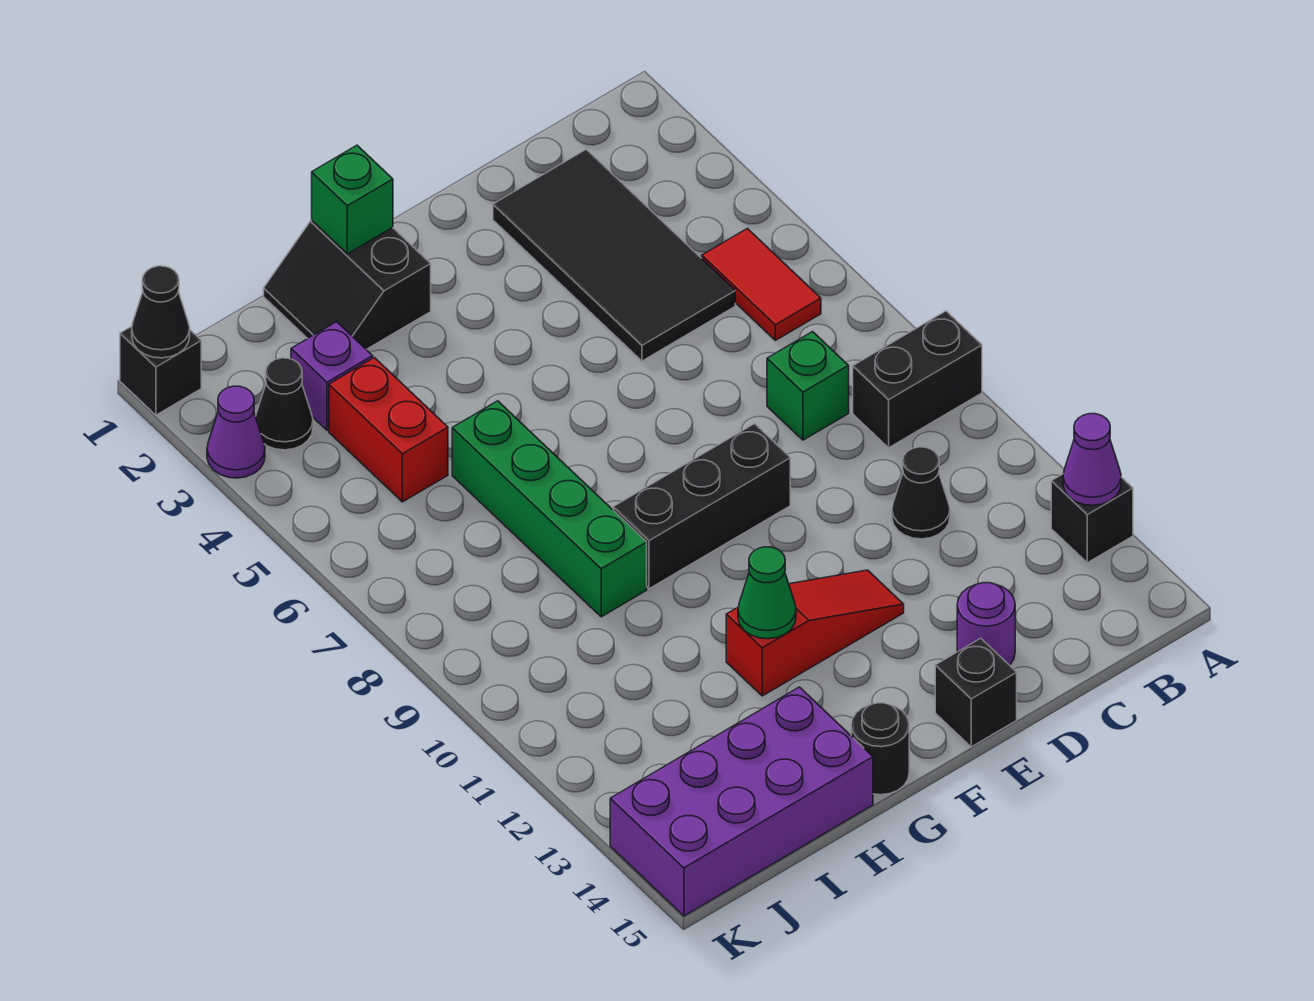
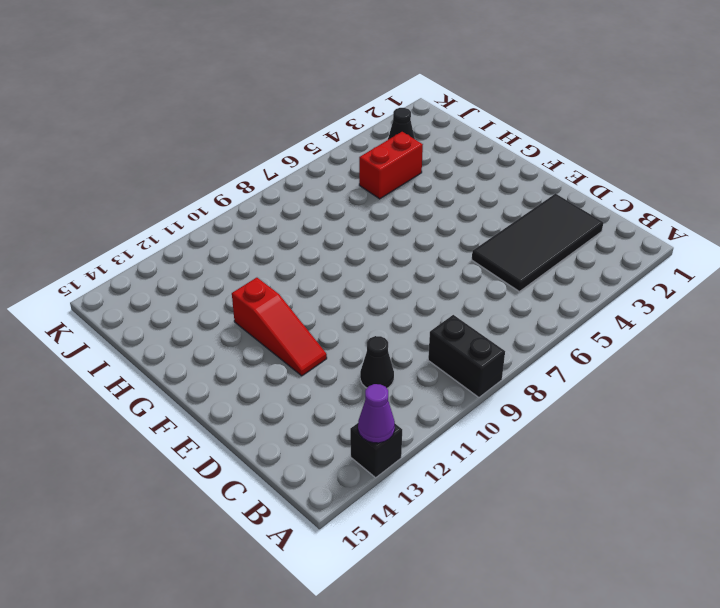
none -> red 1x2 tile [702,228,821,340]
none -> green 1x1 brick [767,332,849,440]
none -> purple 1x1 round brick [957,583,1015,665]

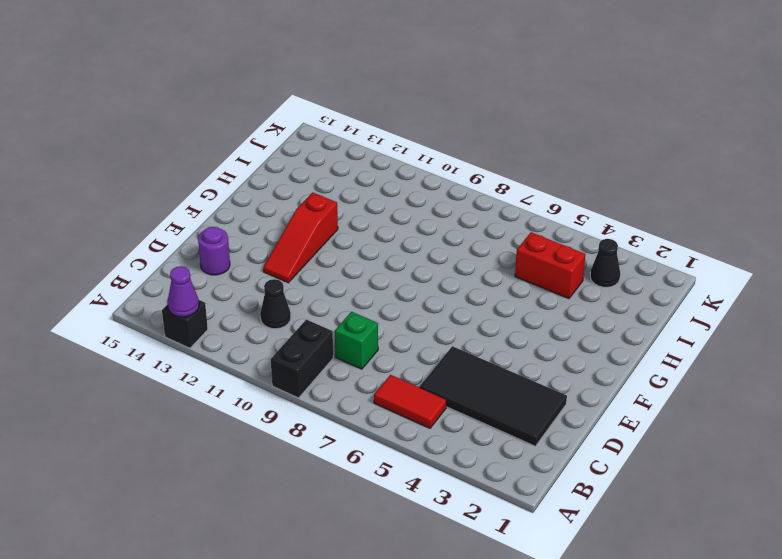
none -> black 1x3 brick [613,424,790,589]
none -> black 1x1 brick [935,638,1017,747]
none -> black 2x2 slope [264,221,431,349]

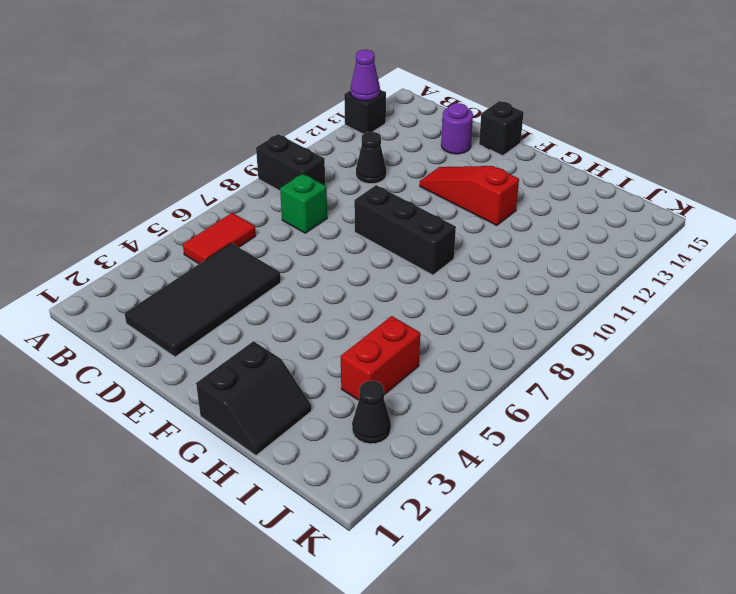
none -> black 1x1 round brick [851,703,909,795]
none -> green 1x4 brick [452,401,647,617]
none -> purple 2x4 brick [610,687,873,916]

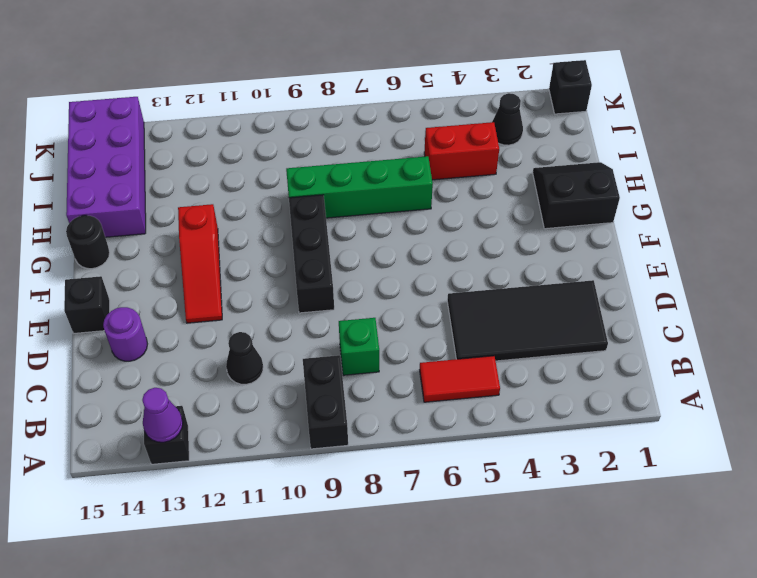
none -> purple 1x1 brick [291,322,373,430]
none -> purple 1x1 cone [207,386,265,478]
none -> green 1x1 brick [312,145,393,254]

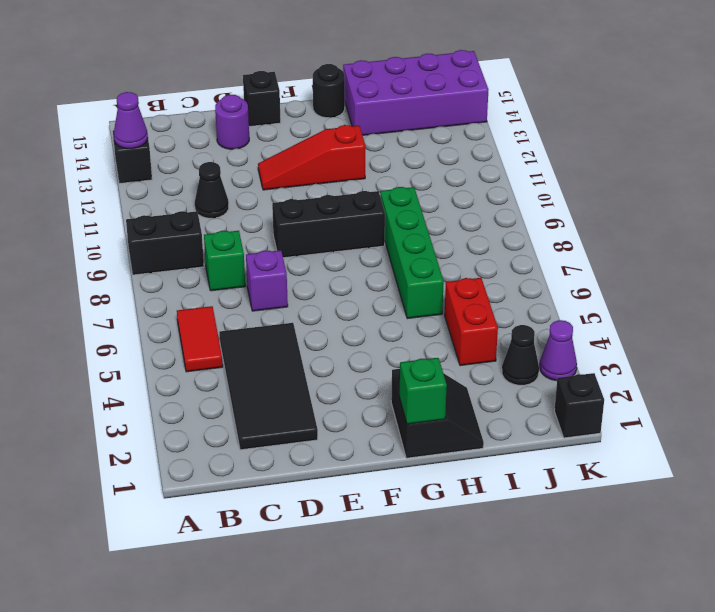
purple 1x1 brick [246,250,288,311] -> purple 1x1 brick moved to [291,322,373,430]
none -> green 1x1 cone [738,547,796,639]
none -> black 1x1 cone [132,266,190,358]

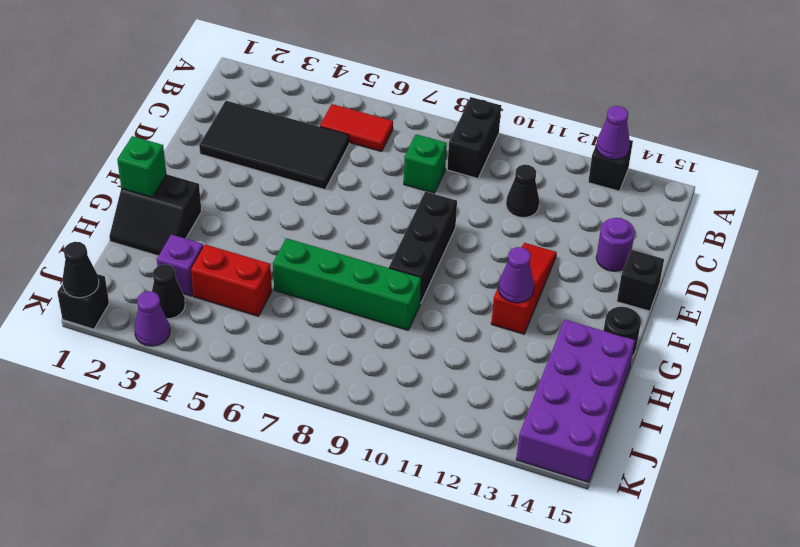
purple 1x1 cone [498,247,534,303] -> green 1x1 cone [738,547,796,639]

